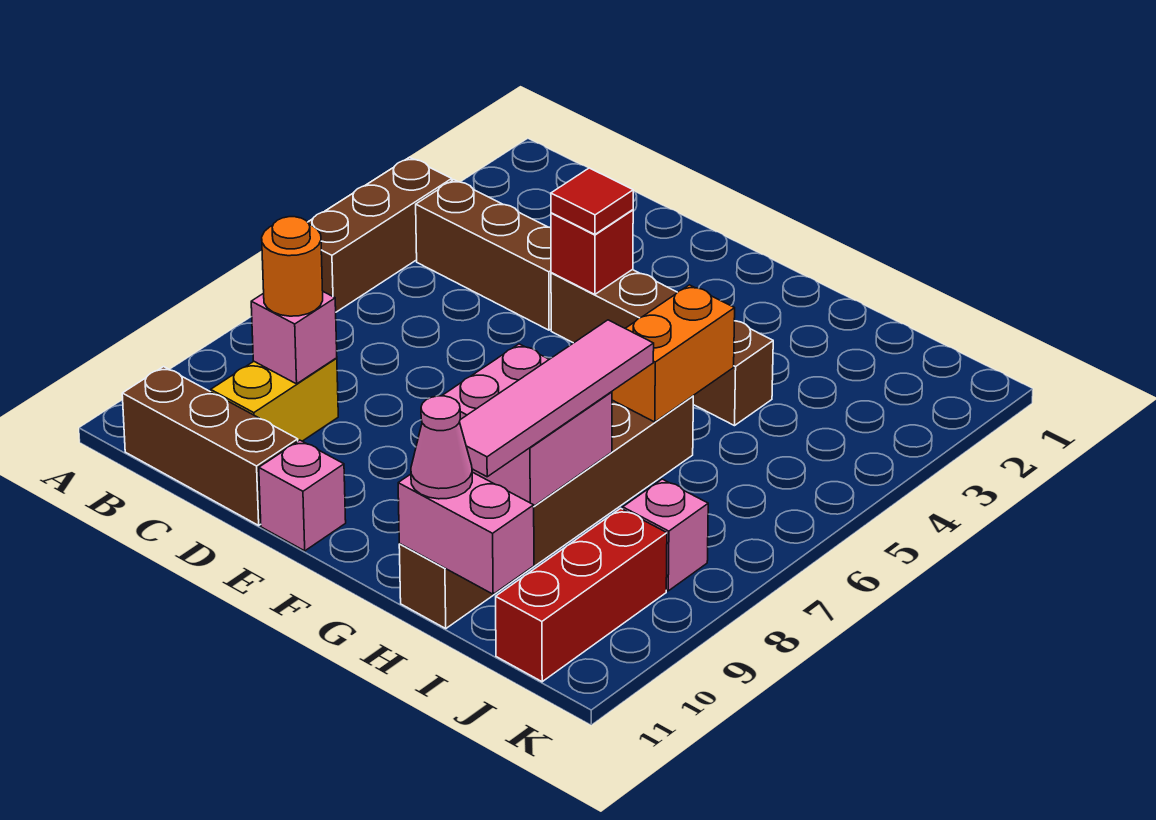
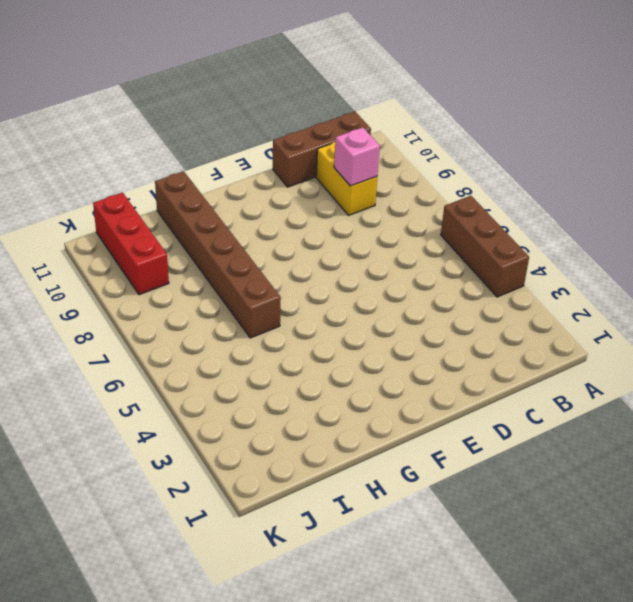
none -> brown 1x3 brick [416,180,551,330]
none -> brown 1x4 brick [551,270,773,426]
none -> pink 1x1 brick [259,440,346,551]

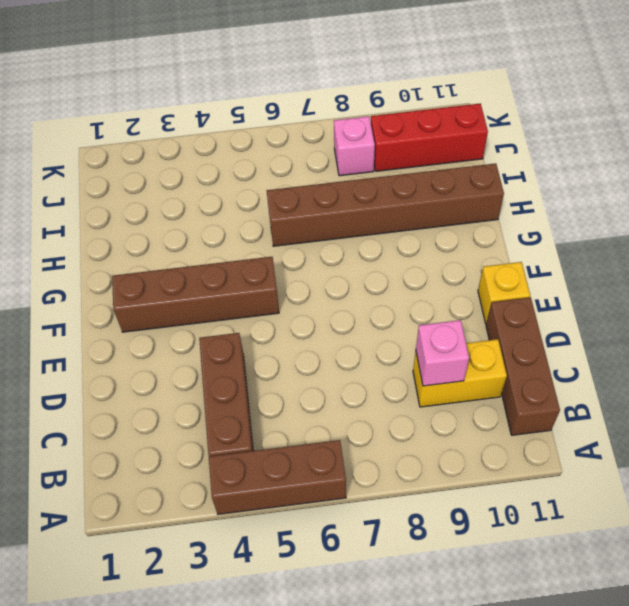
yellow 1x1 brick [478,262,530,323] -> pink 1x1 brick [259,440,346,551]
brown 1x4 brick [112,257,279,332] -> brown 1x4 brick turned to [551,270,773,426]
none -> red 1x1 brick [551,210,633,294]
none -> pink 2x2 brick [442,344,612,506]
none -> orange 1x2 brick [612,285,735,422]

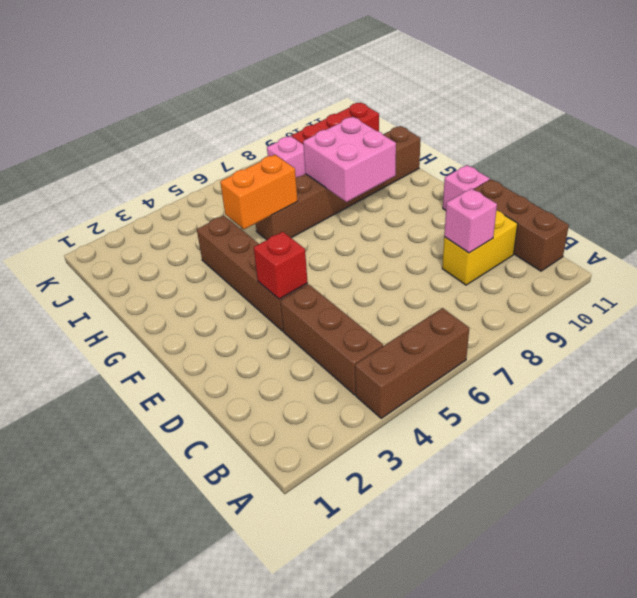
none -> pink 1x2 brick [398,472,534,594]
none -> orange 1x1 round brick [262,217,323,316]
none -> red 1x1 tile [551,168,633,234]

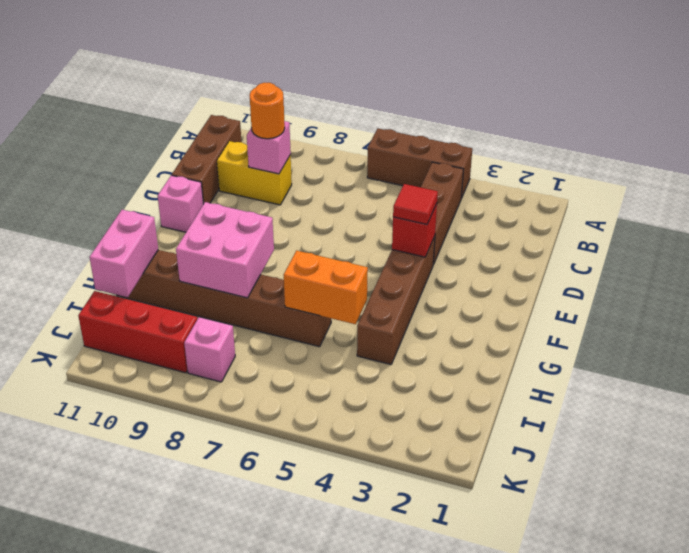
none -> pink 1x4 tile [460,320,654,477]
none -> pink 1x1 cone [411,396,472,499]

